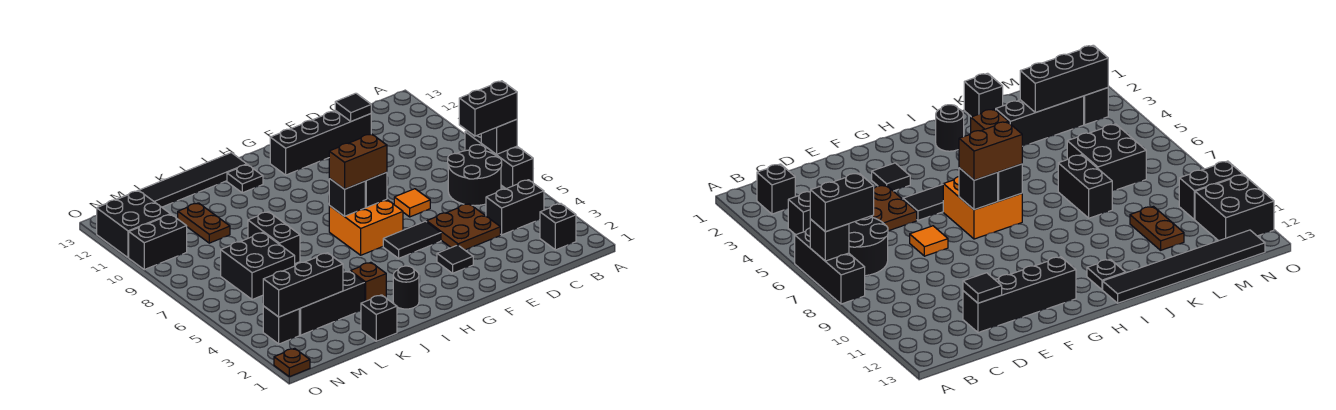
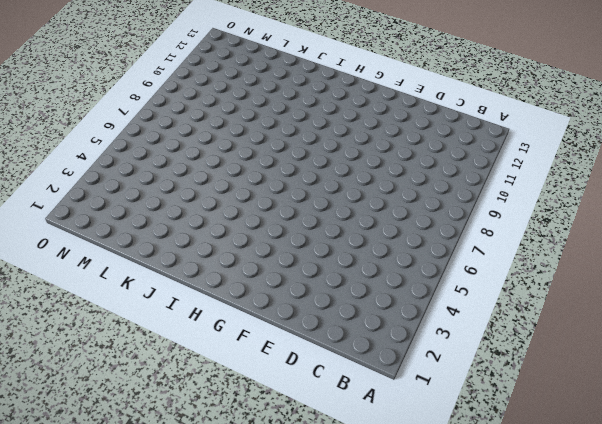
none -> black 1x3 brick [465,131,533,189]
none -> black 1x1 brick [540,204,576,250]
none -> black 1x2 brick [486,180,544,235]
none -> black 2x2 round brick [448,145,502,206]

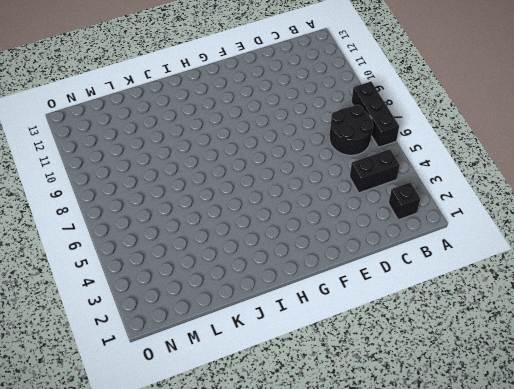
none -> brown 2x2 plate [427,204,500,250]
none -> black 1x4 brick [270,111,371,175]
none -> orange 1x1 tile [394,189,430,217]
none -> black 1x1 tile [437,245,473,273]

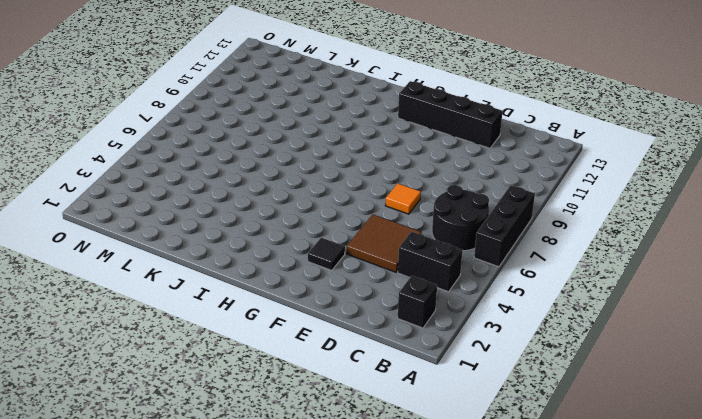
brown 2x2 tile [347,214,421,272] -> brown 2x2 plate [427,204,500,250]
none -> black 1x2 tile [383,221,441,258]
none -> orange 2x2 brick [329,199,403,255]
none -> black 1x1 round brick [393,266,419,309]
none -> black 1x1 plate [227,165,263,193]

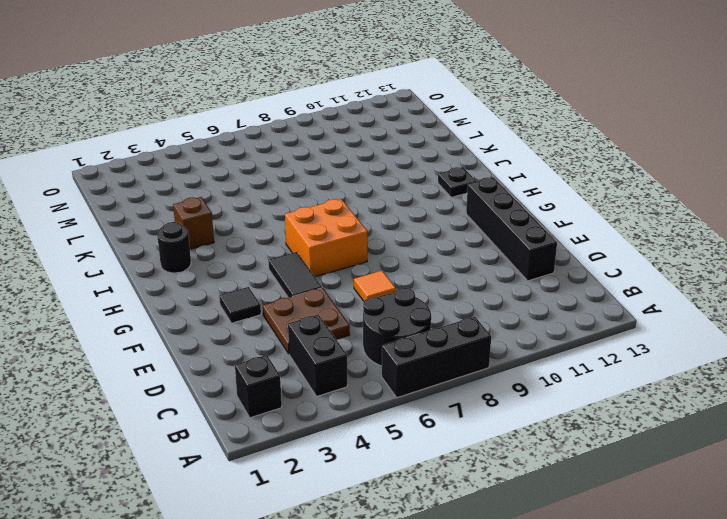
none -> black 1x6 tile [116,153,247,207]
none -> black 1x1 brick [361,295,397,341]
none -> black 1x3 brick [299,271,365,335]
none -> black 1x2 brick [248,212,300,264]

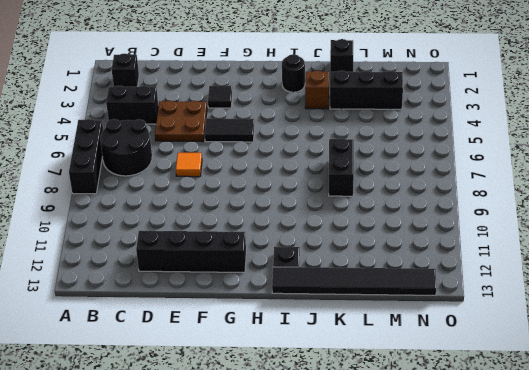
none -> orange 2x2 brick [329,199,403,255]
none -> black 2x2 brick [221,233,295,300]
none -> brown 1x2 plate [178,203,230,243]
none -> black 1x1 brick [263,306,299,344]

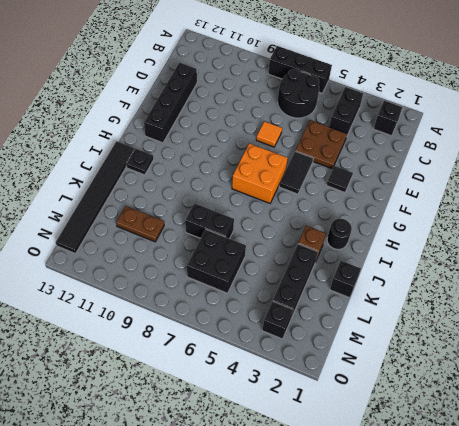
none -> black 1x2 brick [129,214,187,270]
none -> black 2x2 brick [97,191,170,258]
none -> brown 1x1 plate [274,348,310,377]
none -> black 1x1 brick [481,119,517,155]

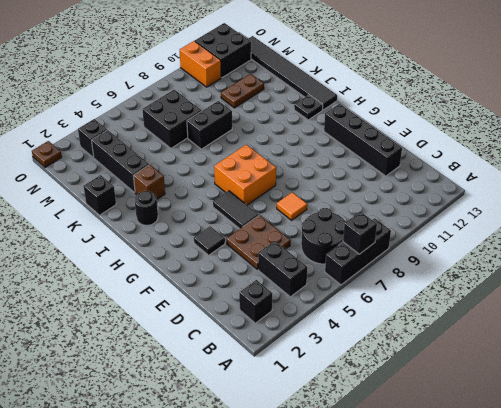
orange 1x2 brick [180,41,221,87] -> black 1x2 brick [129,214,187,270]
none -> black 1x1 tile [335,93,371,121]
none -> black 1x1 brick [365,172,387,207]
none -> black 1x1 brick [329,178,365,216]
none -> black 1x3 brick [263,253,343,317]

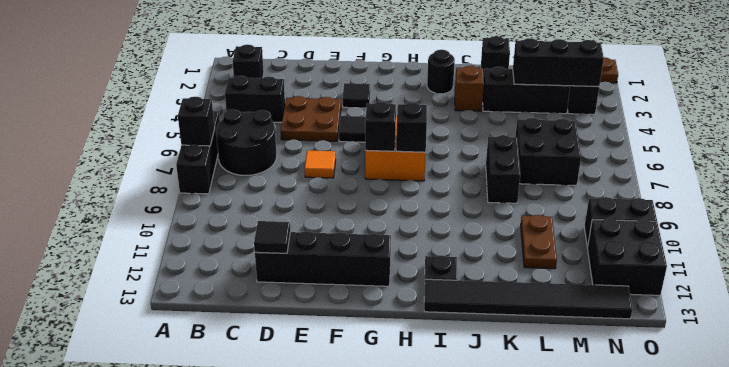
none -> black 1x2 brick [459,81,517,136]
none -> brown 1x2 brick [329,134,387,189]

